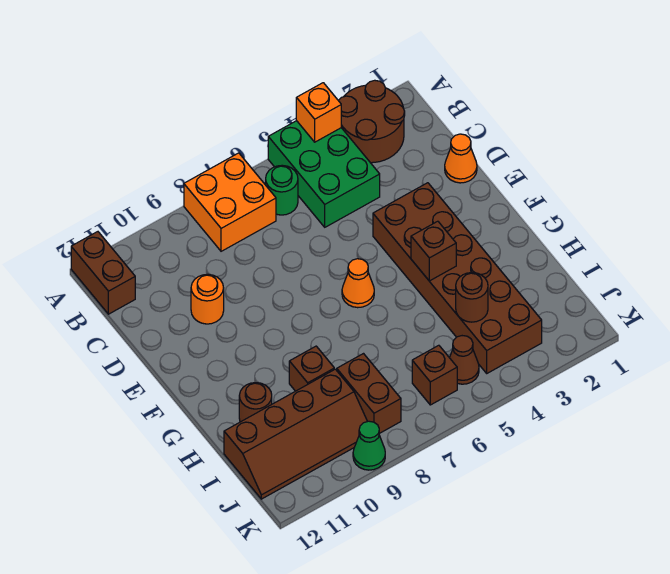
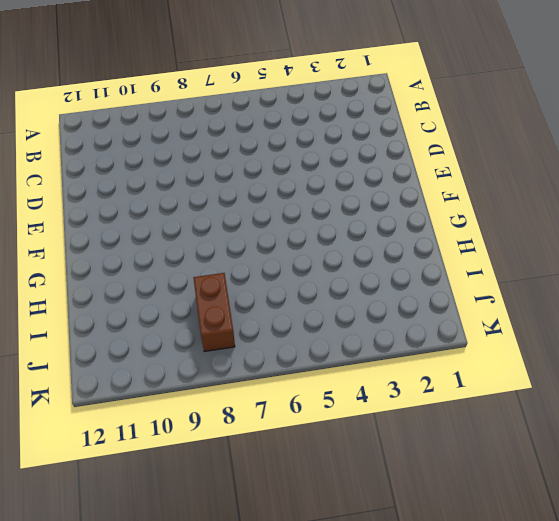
none -> brown 2x2 round brick [338,80,405,163]
none -> green 2x3 brick [268,121,380,227]
none -> orange 2x2 brick [184,153,276,251]

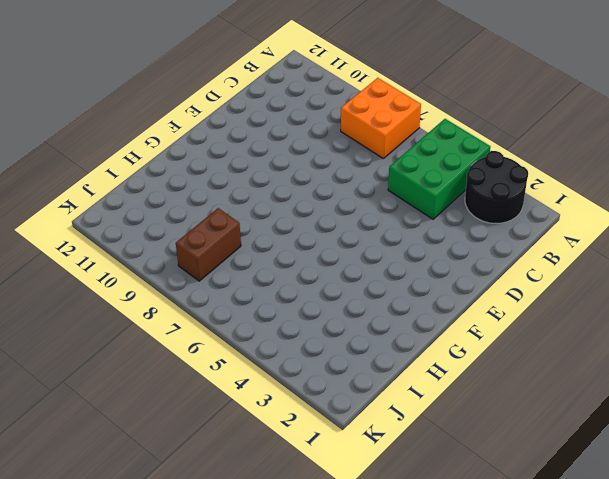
black 2x2 round brick [465,151,528,224] -> brown 2x2 round brick [338,80,405,163]
none -> brown 1x2 brick [71,232,135,314]
none -> green 1x1 round brick [266,165,298,215]
none -> orange 1x1 cone [445,134,477,183]

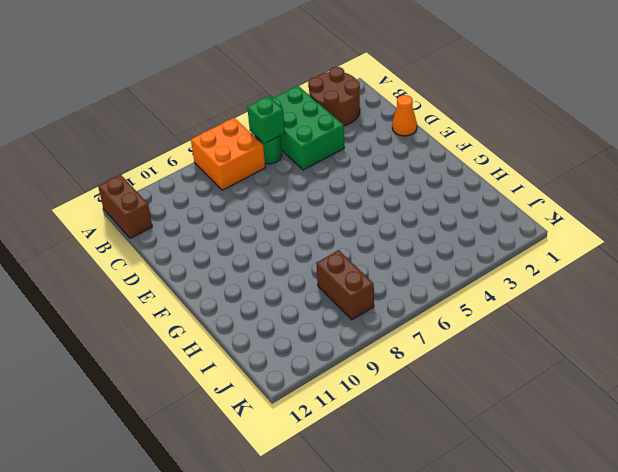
green 1x1 brick [247,96,285,144] -> none
none -> orange 1x1 round brick [191,274,224,324]
none -> brown 2x6 brick [373,183,542,373]
none -> orange 1x1 cone [342,259,374,308]

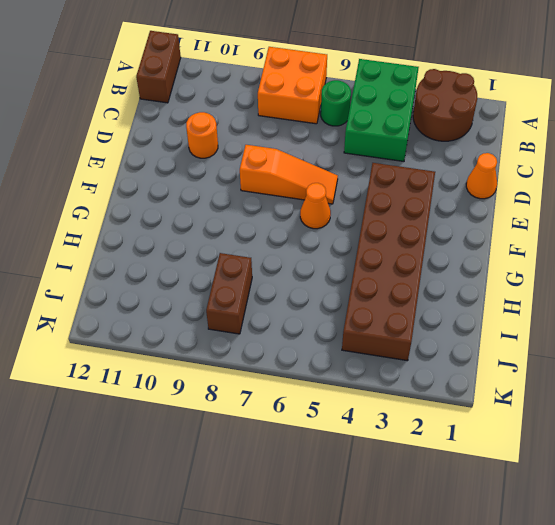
orange 1x3 slope [240,145,338,204] -> none
none -> brown 1x1 brick [289,346,334,391]
none -> brown 1x1 round brick [239,383,272,422]
none -> brown 2x4 slope [224,369,367,499]

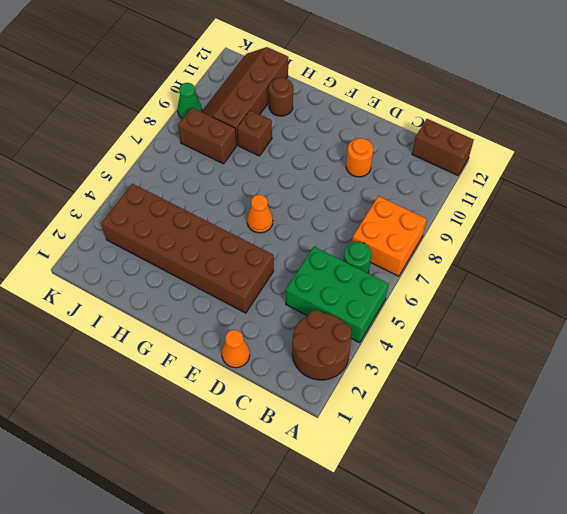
none -> brown 1x1 cone [449,336,479,384]
none -> brown 1x1 brick [412,345,457,405]
none -> orange 1x1 brick [296,83,341,142]

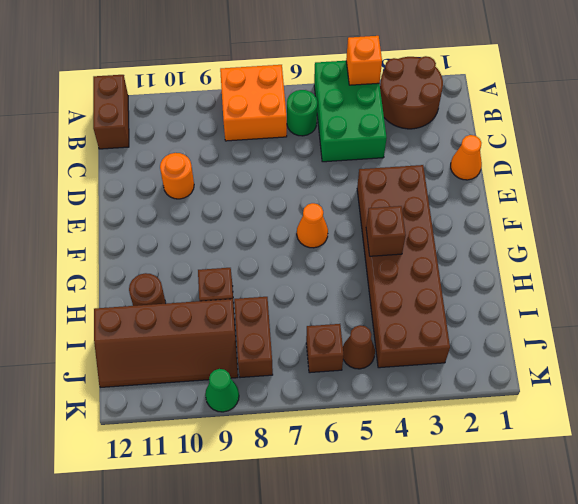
none -> brown 1x1 round brick [456,273,488,322]

